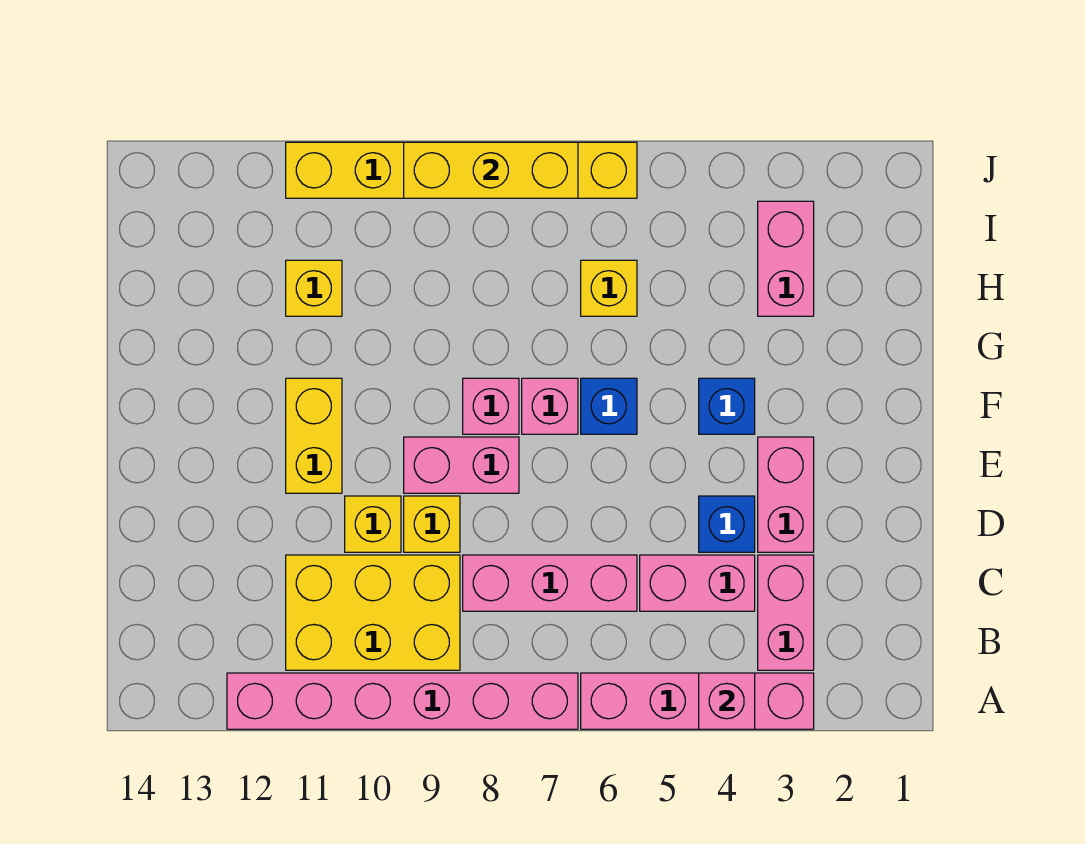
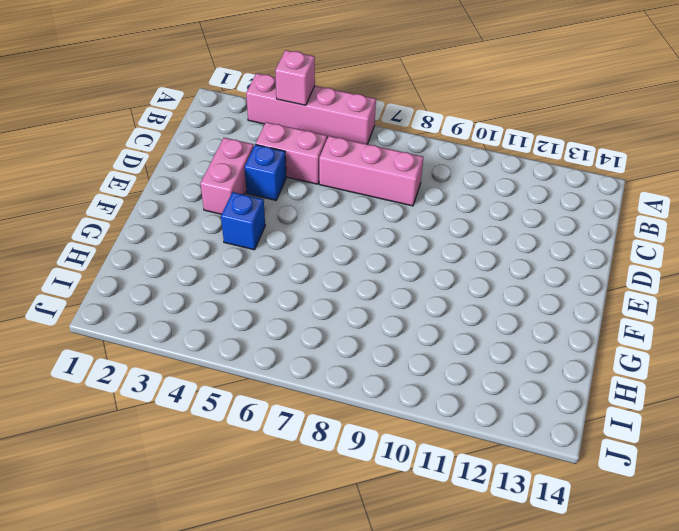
none -> pink 1x6 brick [227,673,578,729]
none -> pink 1x2 brick [758,555,814,670]
none -> yellow 2x3 brick [286,555,460,670]

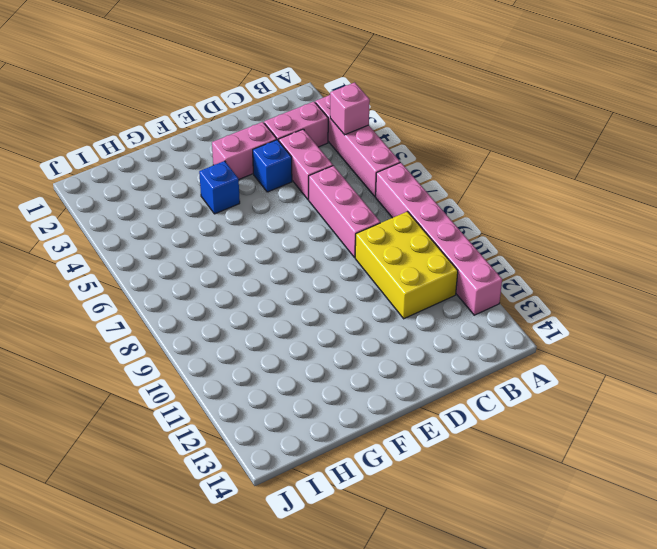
none -> yellow 1x1 brick [404,496,460,552]
none -> yellow 1x1 brick [345,496,401,552]
none -> pink 1x2 brick [404,437,519,493]

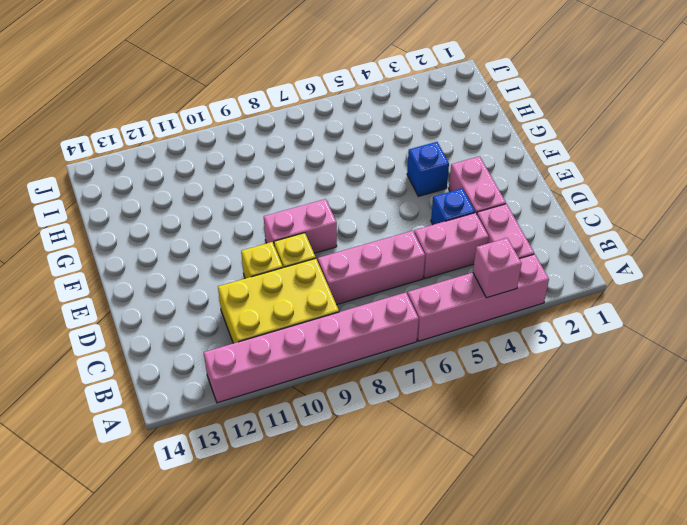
none -> yellow 1x2 brick [286,378,342,493]
none -> blue 1x1 brick [581,378,637,434]
none -> pink 1x1 brick [522,378,578,434]

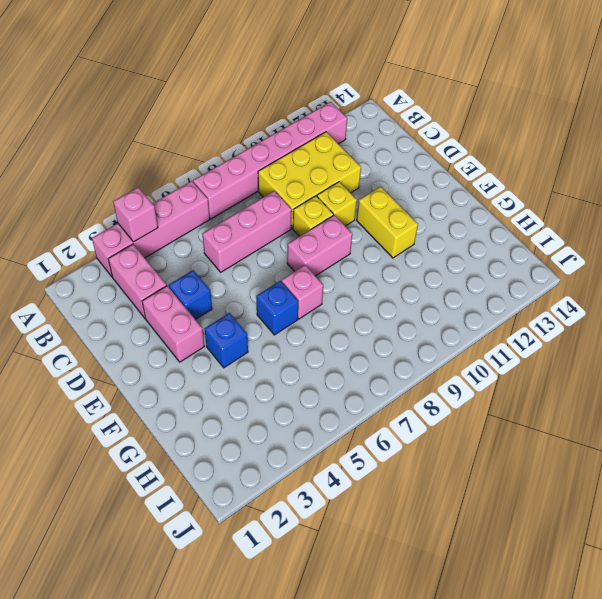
none -> pink 1x2 brick [640,555,755,611]
none -> pink 1x1 brick [463,378,519,434]
none -> pink 1x2 brick [758,201,814,316]

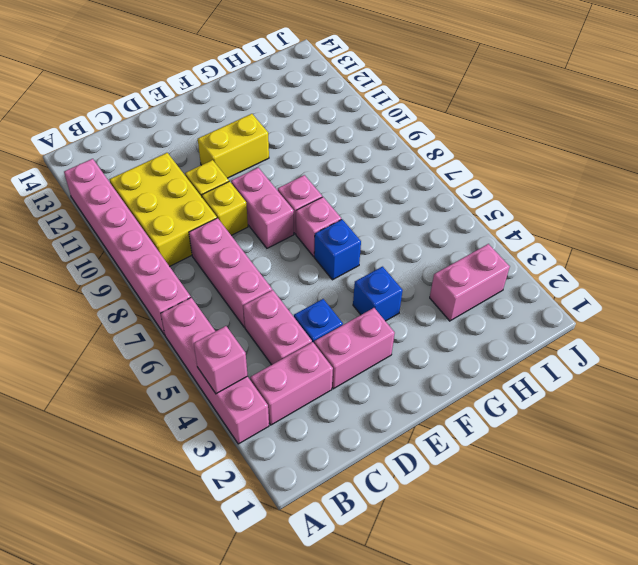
none -> yellow 1x1 brick [581,260,637,316]
none -> yellow 1x1 brick [286,260,342,316]
none -> yellow 1x6 brick [286,142,637,198]

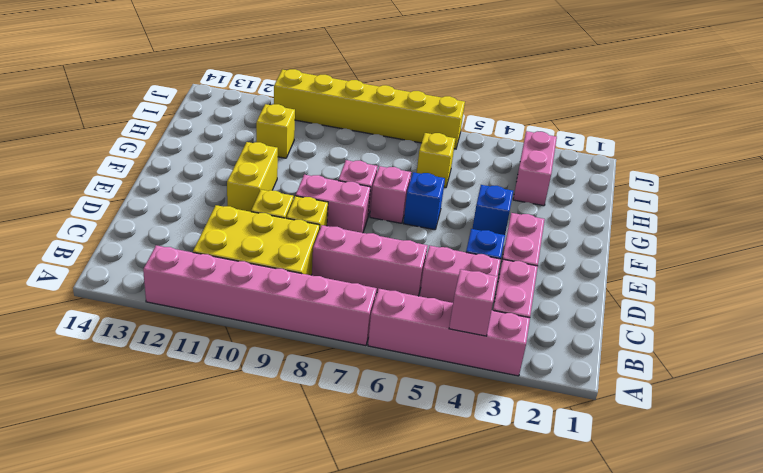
none -> yellow 1x3 brick [404,142,578,198]

